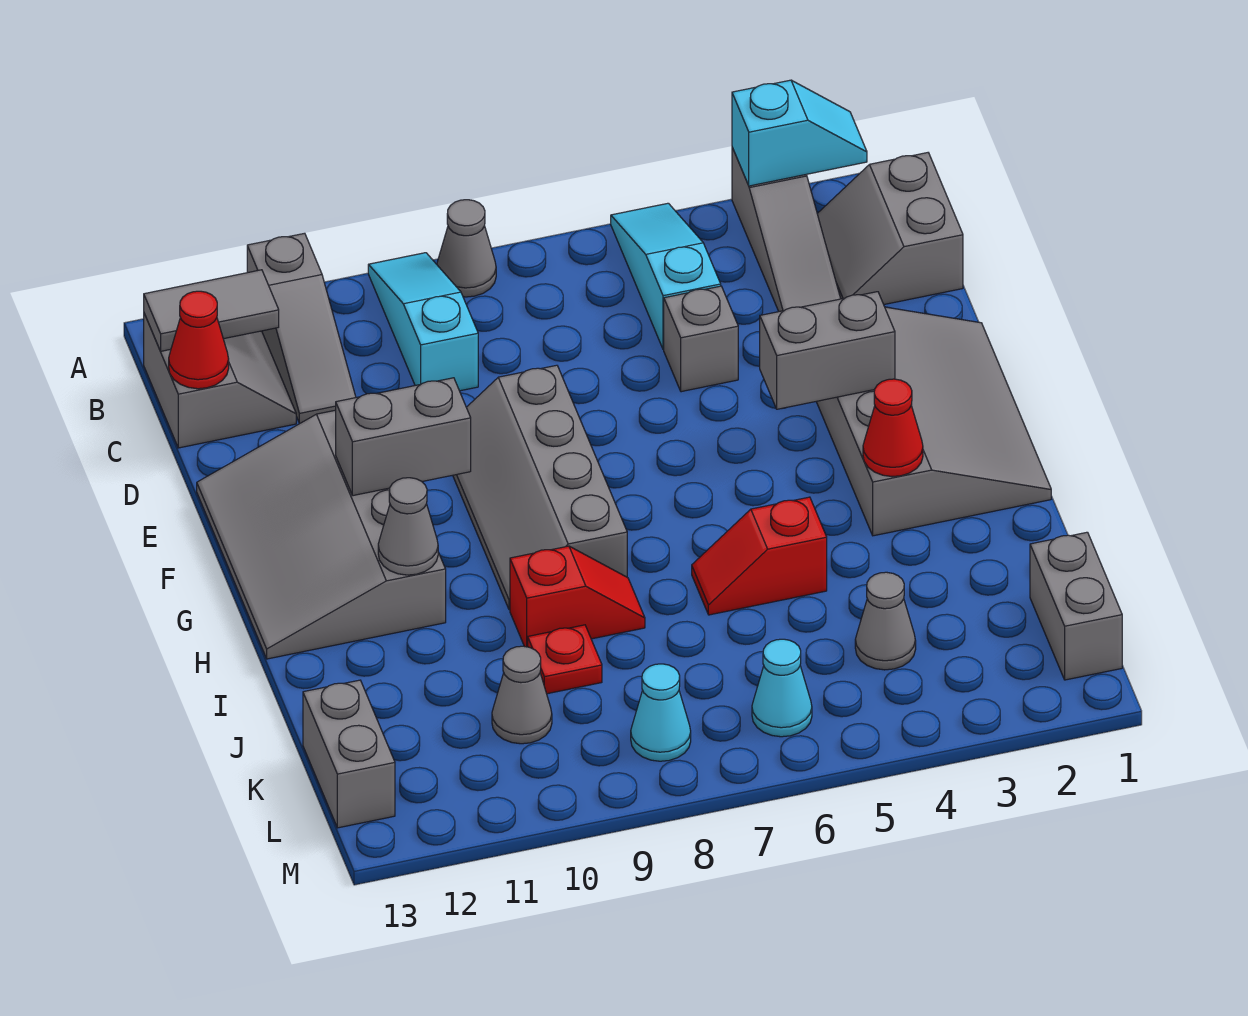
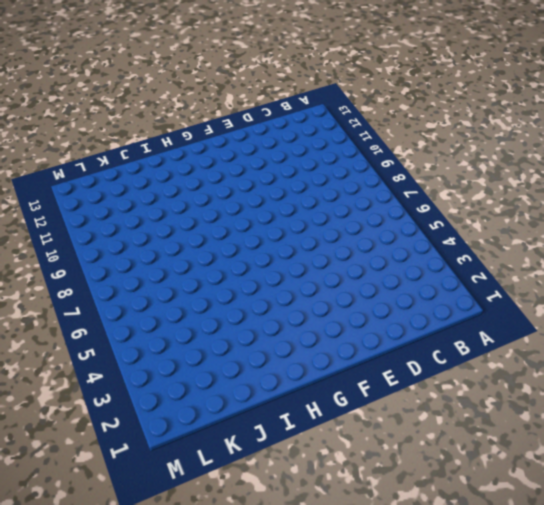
none -> grey 1x3 slope [732,148,841,311]
none -> cyan 1x3 slope [611,203,721,349]
none -> grey 1x1 cone [437,200,496,297]

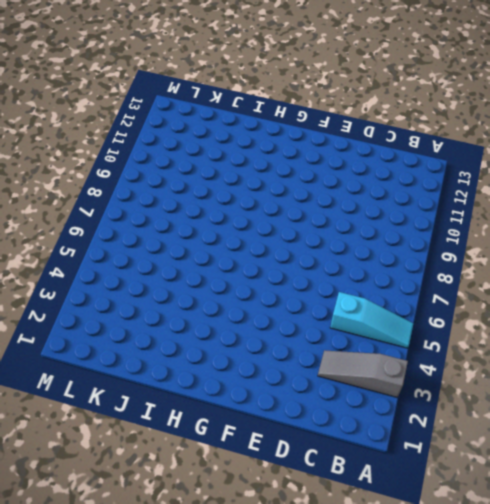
none -> grey 1x1 cone [437,200,496,297]
none -> cyan 1x3 slope [368,253,478,391]
none -> grey 1x3 slope [247,233,356,423]

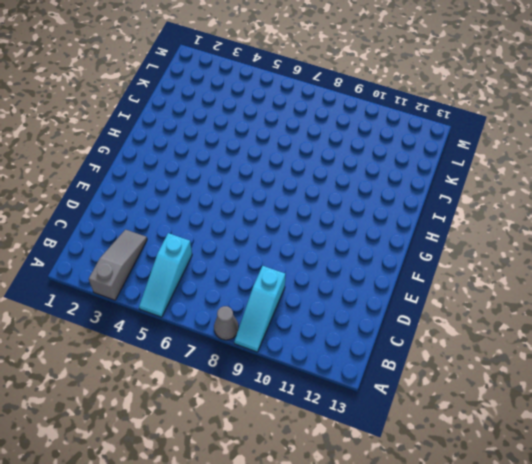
none -> grey 1x3 slope [247,233,356,423]
none -> grey 2x2 slope [817,153,963,305]
none -> grey 2x2 slope [144,314,296,448]

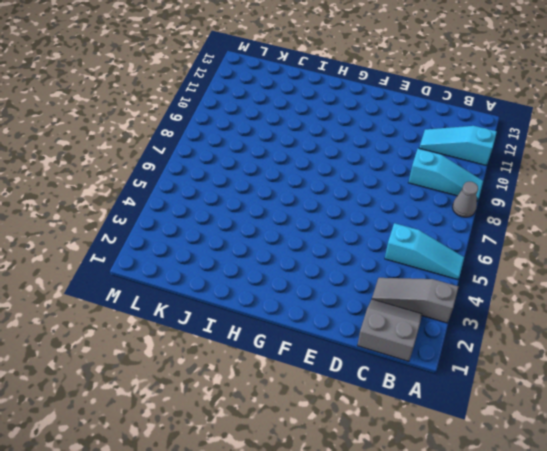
cyan 1x3 slope [419,126,497,166] -> grey 1x3 slope [247,233,356,423]
none -> grey 2x2 slope [144,314,296,448]
none -> grey 1x1 brick [664,286,738,392]
none -> grey 3x4 slope [816,307,1051,536]

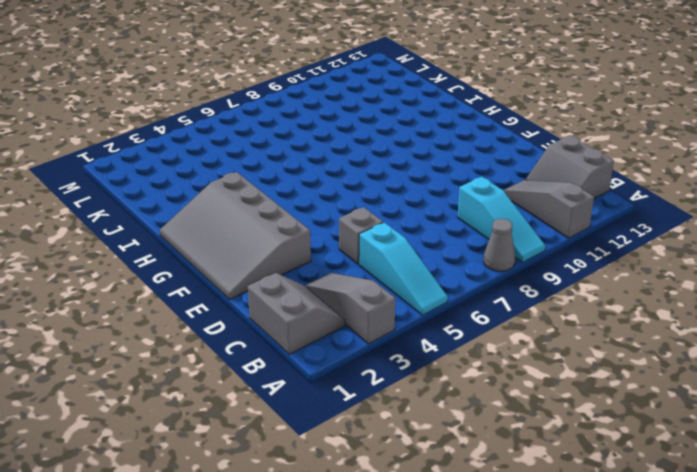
none -> grey 2x4 slope [453,365,627,610]
none -> grey 3x4 slope [197,410,446,659]
none -> red 1x2 slope [692,497,827,615]

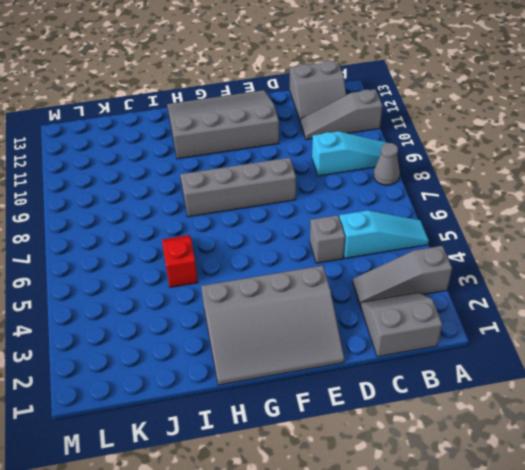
none -> red 1x2 slope [510,546,645,647]
none -> red 1x1 plate [528,625,602,694]
none -> grey 1x2 brick [1030,532,1122,680]

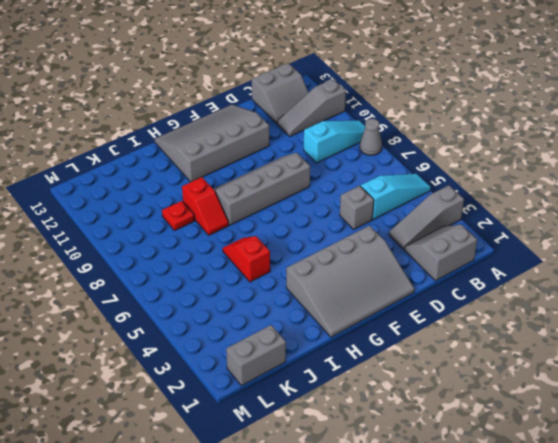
none -> grey 1x1 cone [855,572,916,670]
none -> grey 1x1 cone [492,646,552,744]
none -> grey 1x2 brick [303,680,395,828]

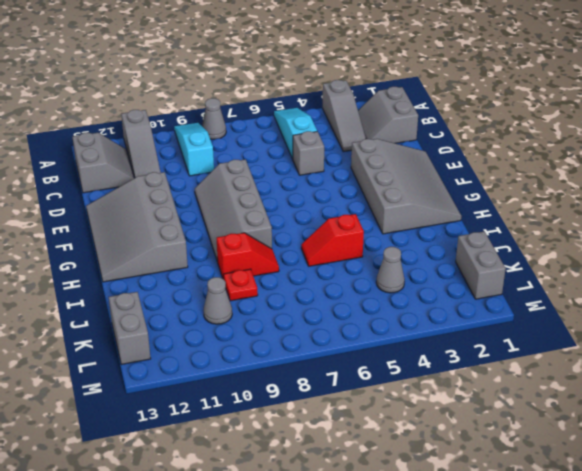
none -> cyan 1x1 cone [752,639,812,737]
none -> cyan 1x1 cone [631,664,691,761]
none -> cyan 1x2 slope [732,80,867,186]

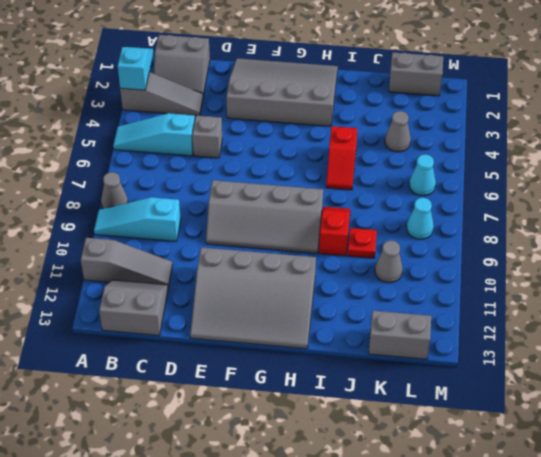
none -> grey 1x2 tile [144,270,279,351]
none -> red 1x1 cone [169,291,229,389]
none -> grey 1x2 brick [760,292,895,409]

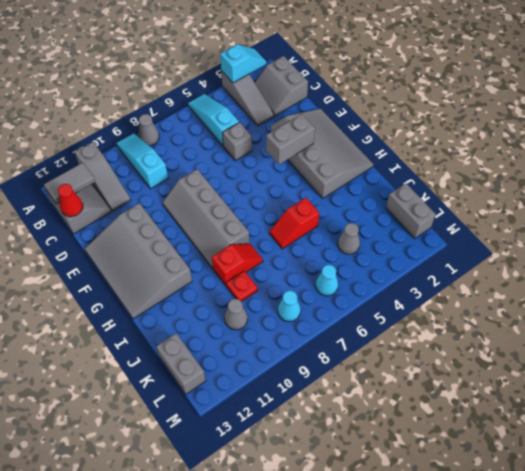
none -> grey 1x2 brick [336,378,471,496]
none -> red 1x1 cone [863,379,923,477]
none -> grey 1x1 cone [378,478,438,575]

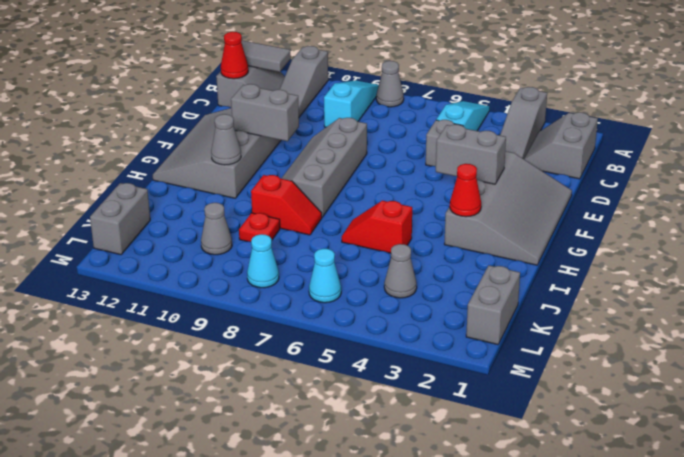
none -> cyan 1x2 slope [732,80,867,186]

